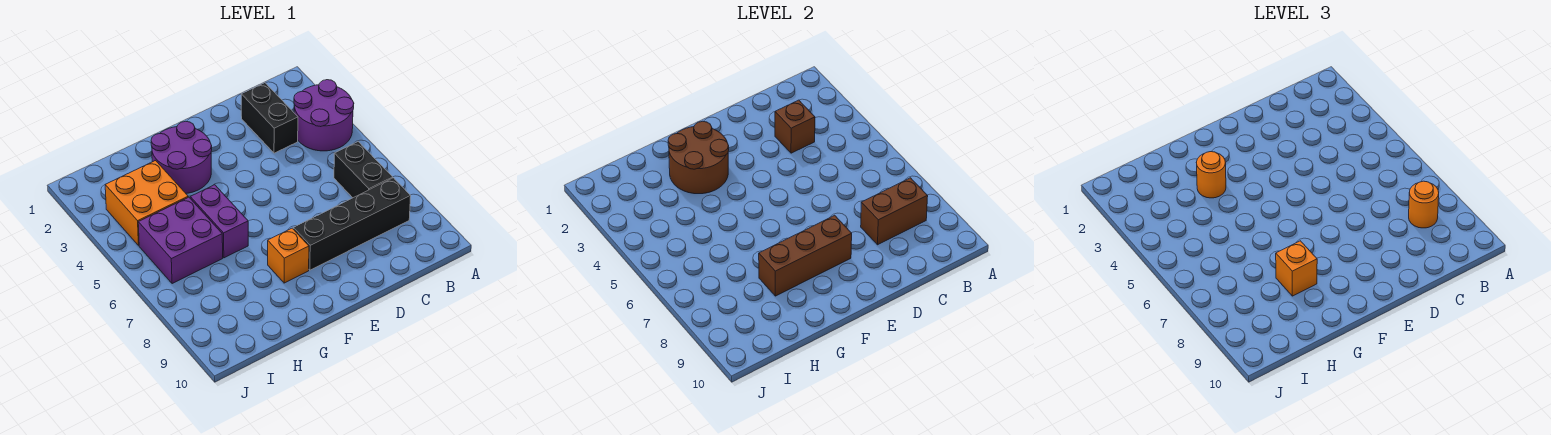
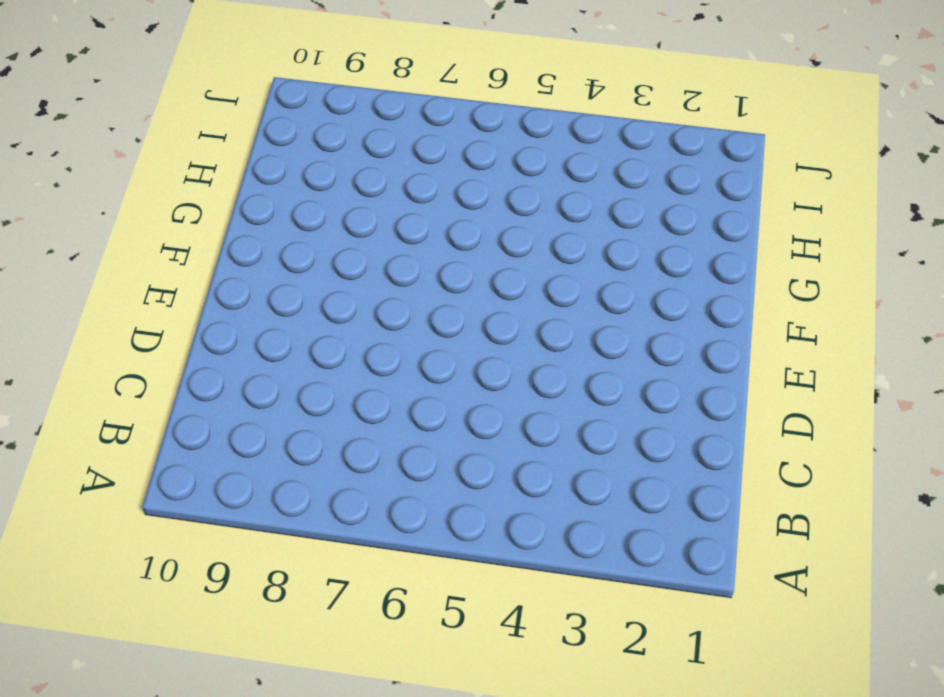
none -> purple 2x2 round brick [294,80,354,151]
none -> black 1x2 brick [334,142,393,198]
none -> black 1x4 brick [293,178,411,270]

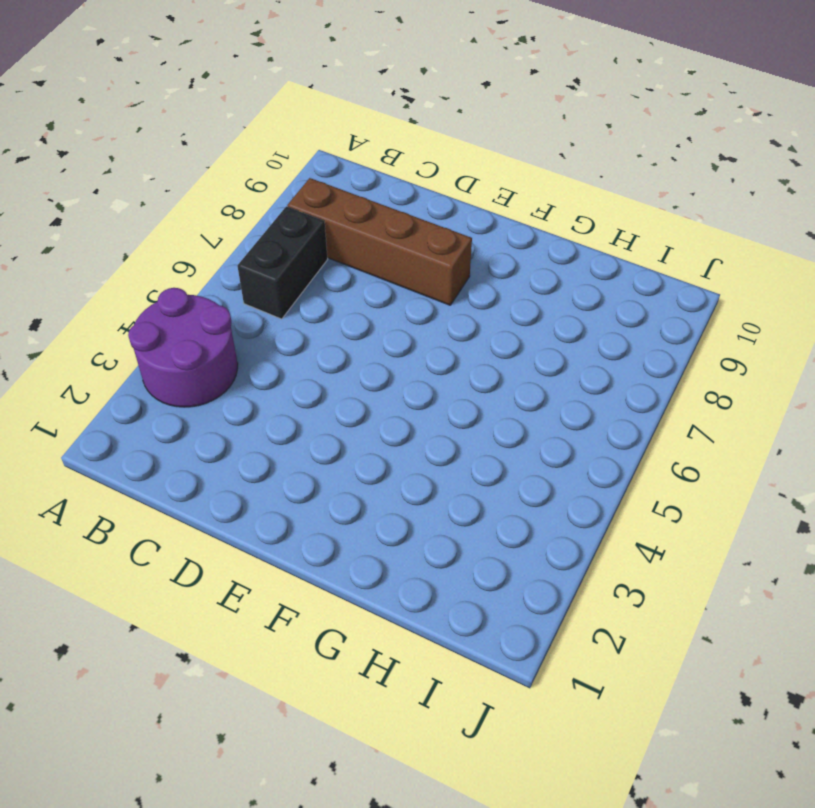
brown 1x4 brick [287,178,472,305] -> black 1x4 brick [293,178,411,270]
none -> black 1x2 brick [241,83,298,153]
none -> purple 2x2 round brick [151,121,212,193]
none -> orange 1x1 brick [268,228,309,283]

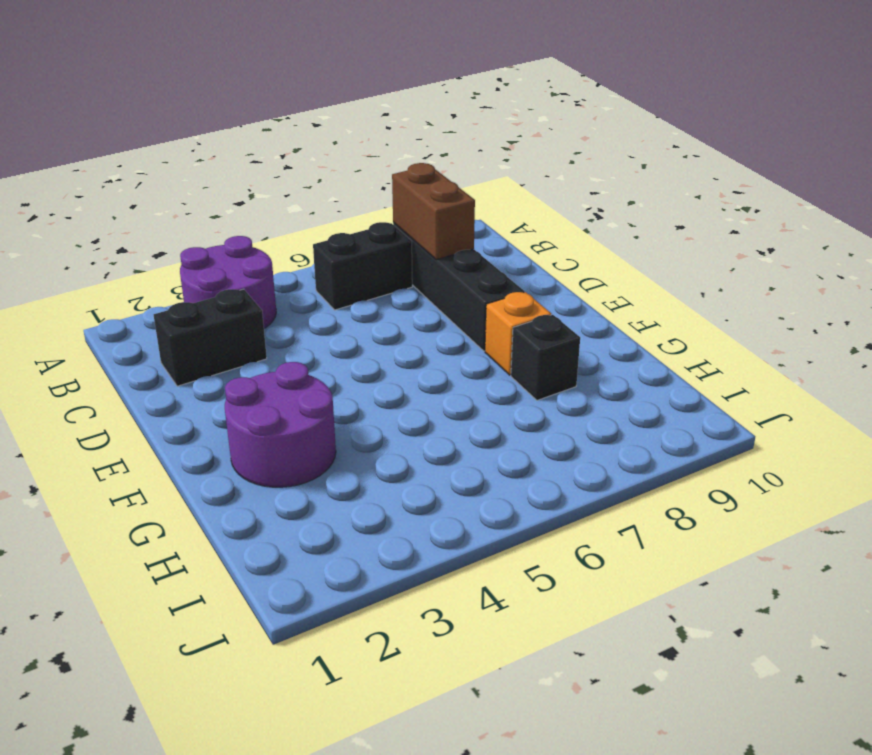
black 1x1 brick [511,315,580,400] -> none
none -> purple 1x2 brick [190,185,248,258]
none -> orange 2x2 brick [105,161,188,245]
none -> purple 2x2 brick [138,197,223,284]

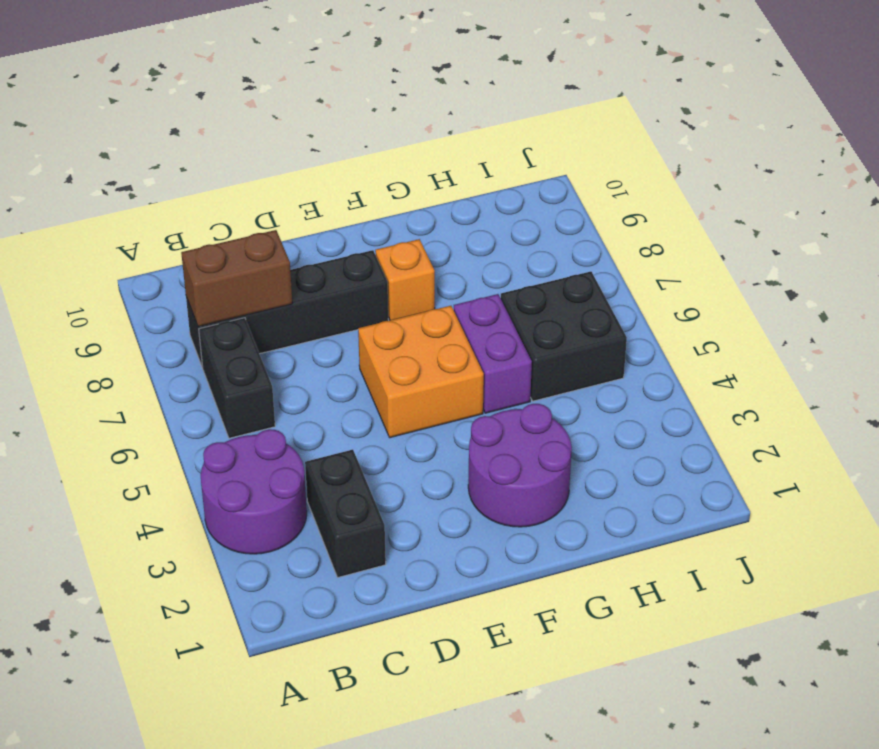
orange 2x2 brick [358,306,484,438] -> orange 2x2 brick moved to [105,161,188,245]
black 2x2 brick [501,271,627,401] -> purple 2x2 brick [138,197,223,284]
none -> brown 1x1 brick [775,100,815,153]
none -> brown 1x3 brick [759,215,852,296]
none -> brown 2x2 round brick [668,121,729,194]

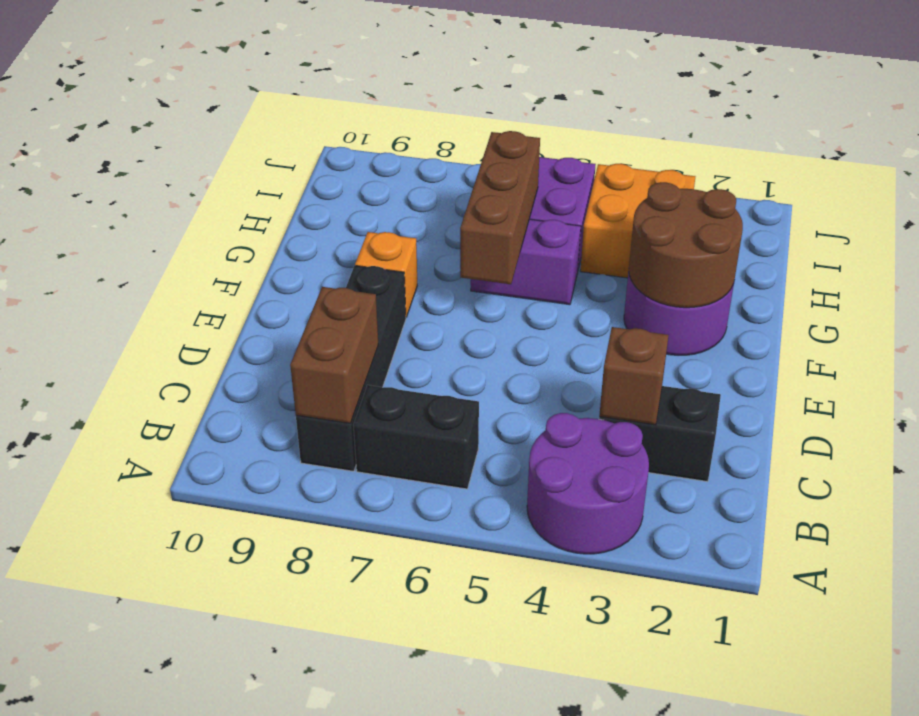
brown 1x3 brick [460,131,540,284] -> brown 1x3 brick moved to [759,215,852,296]
none -> orange 1x1 round brick [1409,181,1439,228]
none -> orange 1x1 round brick [1196,152,1226,198]
none -> orange 1x1 brick [1276,241,1317,296]

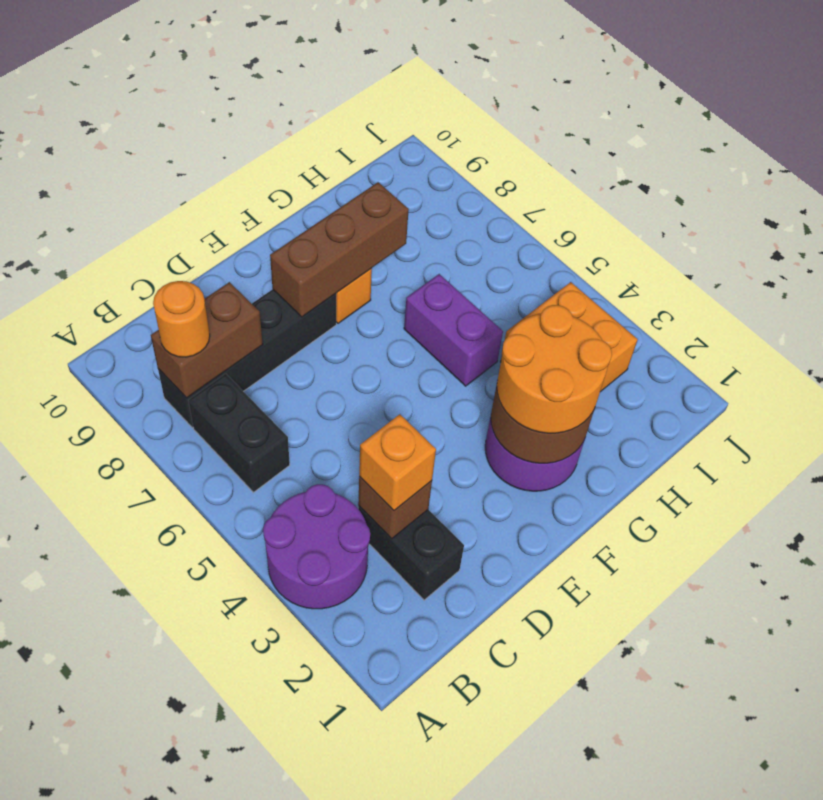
orange 1x1 brick [359,414,436,510] -> orange 1x1 brick moved to [1276,241,1317,296]
orange 2x2 round brick [497,305,612,433] -> orange 1x1 round brick [1196,152,1226,198]
none -> purple 2x2 brick [138,197,223,284]

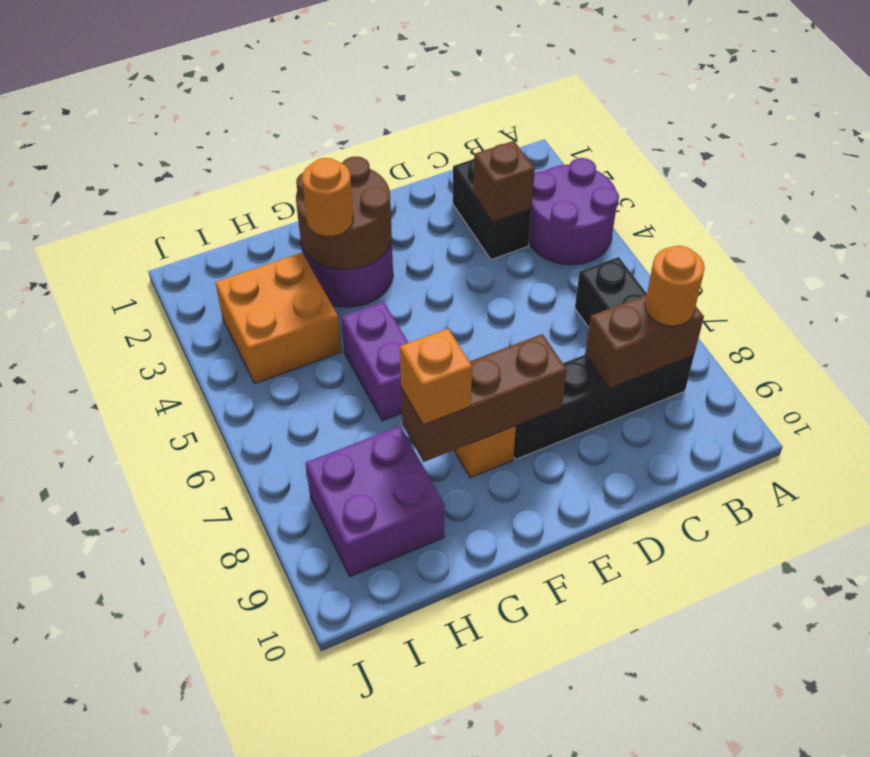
purple 2x2 brick [305,426,445,577] -> purple 2x2 brick moved to [138,197,223,284]

